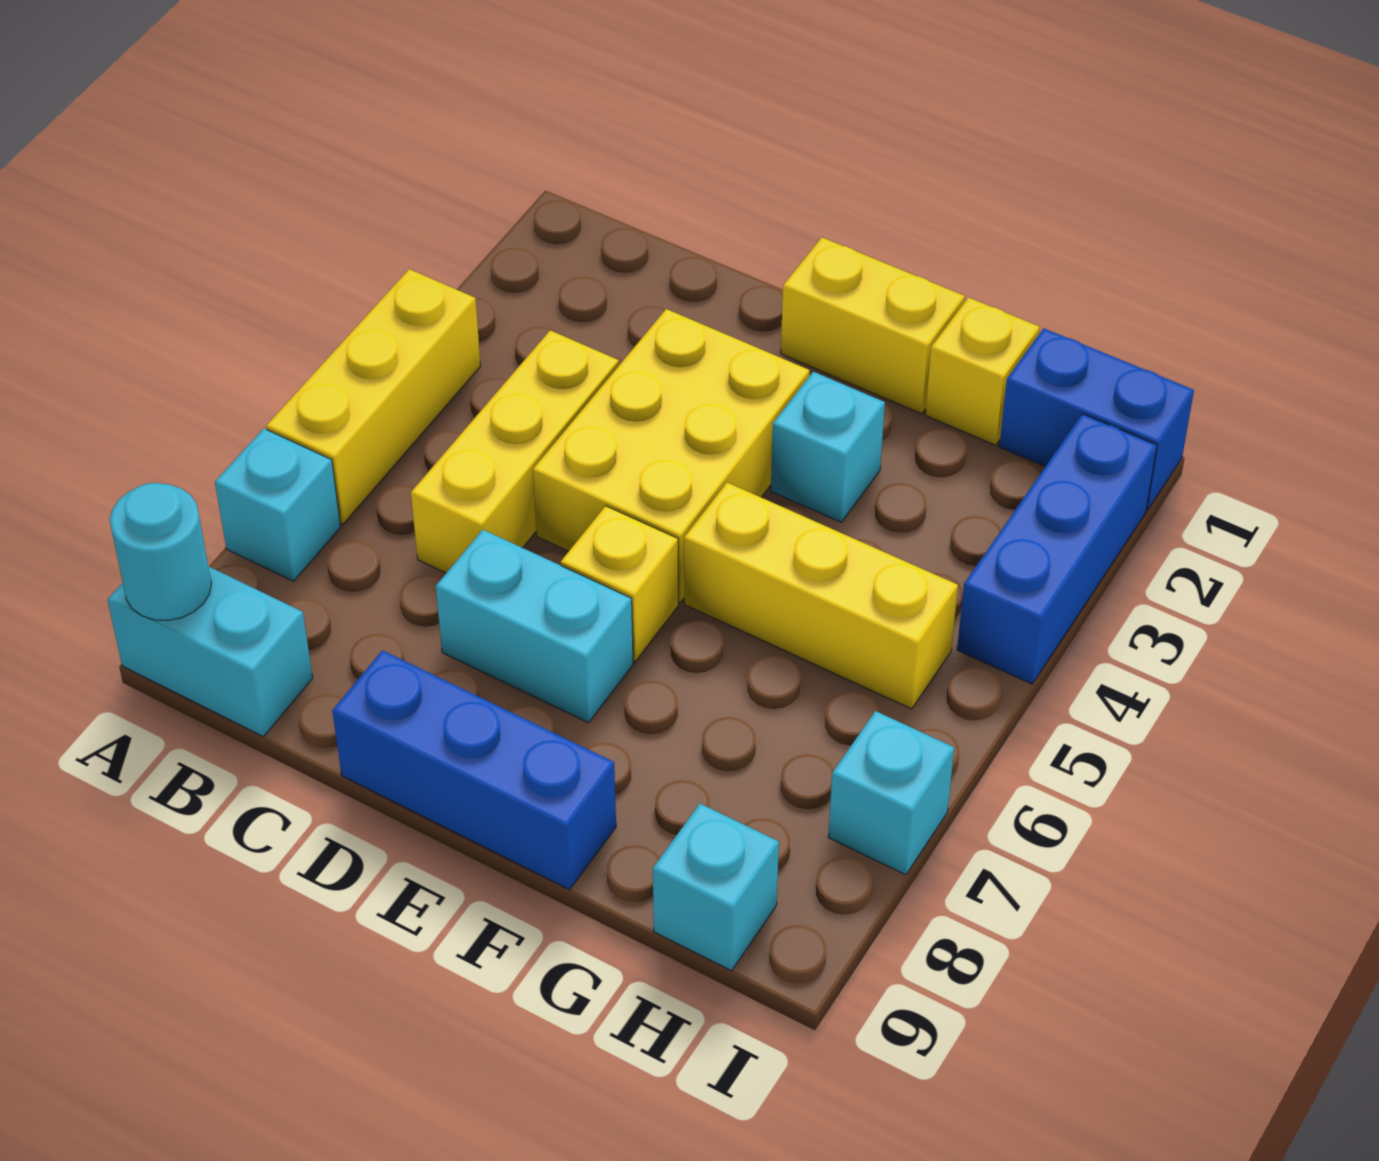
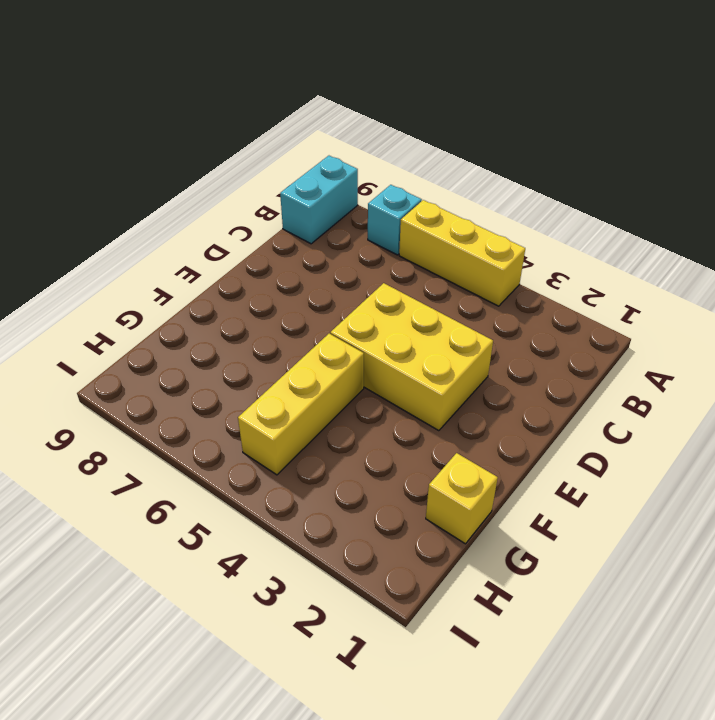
none -> yellow 1x3 brick [411,330,619,573]
none -> cyan 1x2 brick [436,530,633,723]
none -> blue 1x3 brick [332,650,616,890]

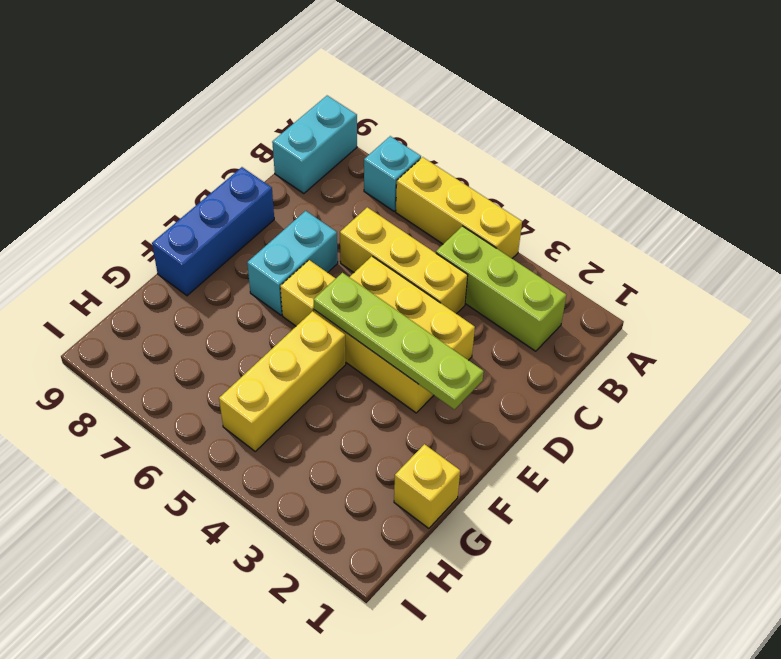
lime 1x3 brick [436,226,566,351] -> none
lime 1x4 plate [314,273,484,409] -> none
none -> yellow 1x2 brick [781,237,965,414]
none -> cyan 1x1 brick [771,372,885,522]
none -> blue 1x2 brick [999,328,1194,510]

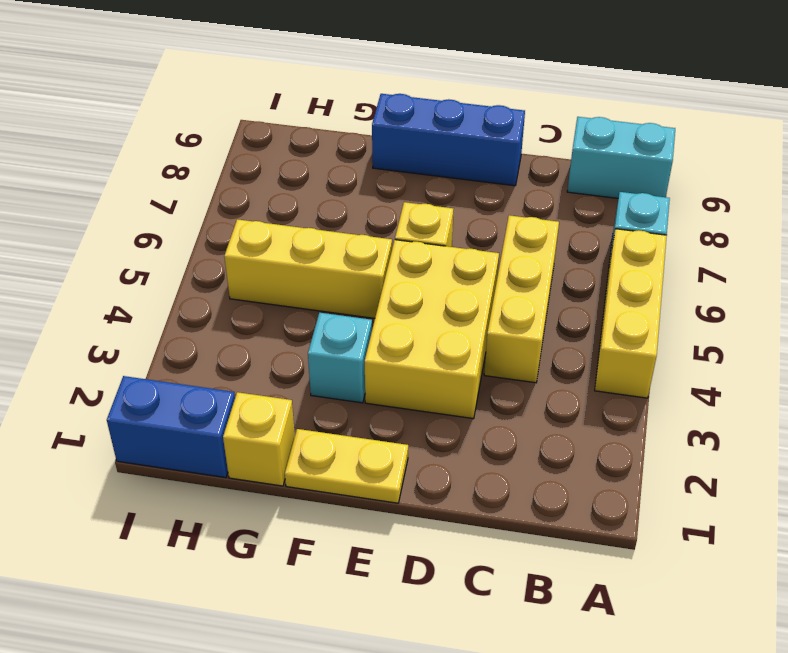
yellow 1x2 plate [285,429,408,503] -> yellow 1x2 brick [781,237,965,414]
none -> cyan 1x2 brick [436,530,633,723]
none -> cyan 1x1 brick [653,804,779,971]
none -> blue 1x3 brick [957,414,1157,684]

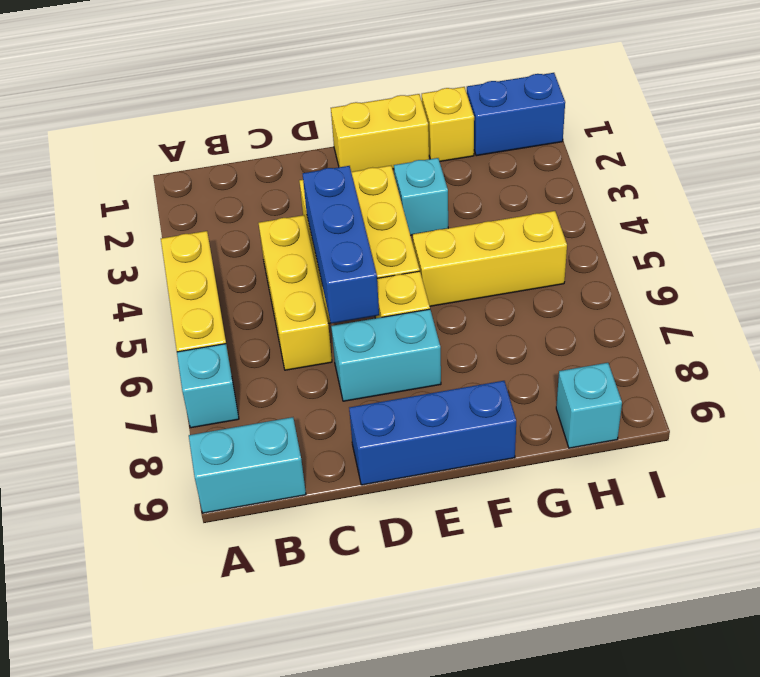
blue 1x3 brick [303,166,379,323] -> blue 1x3 brick moved to [957,414,1157,684]
none -> cyan 1x1 brick [828,711,954,875]
none -> cyan 1x1 round brick [110,483,211,621]

